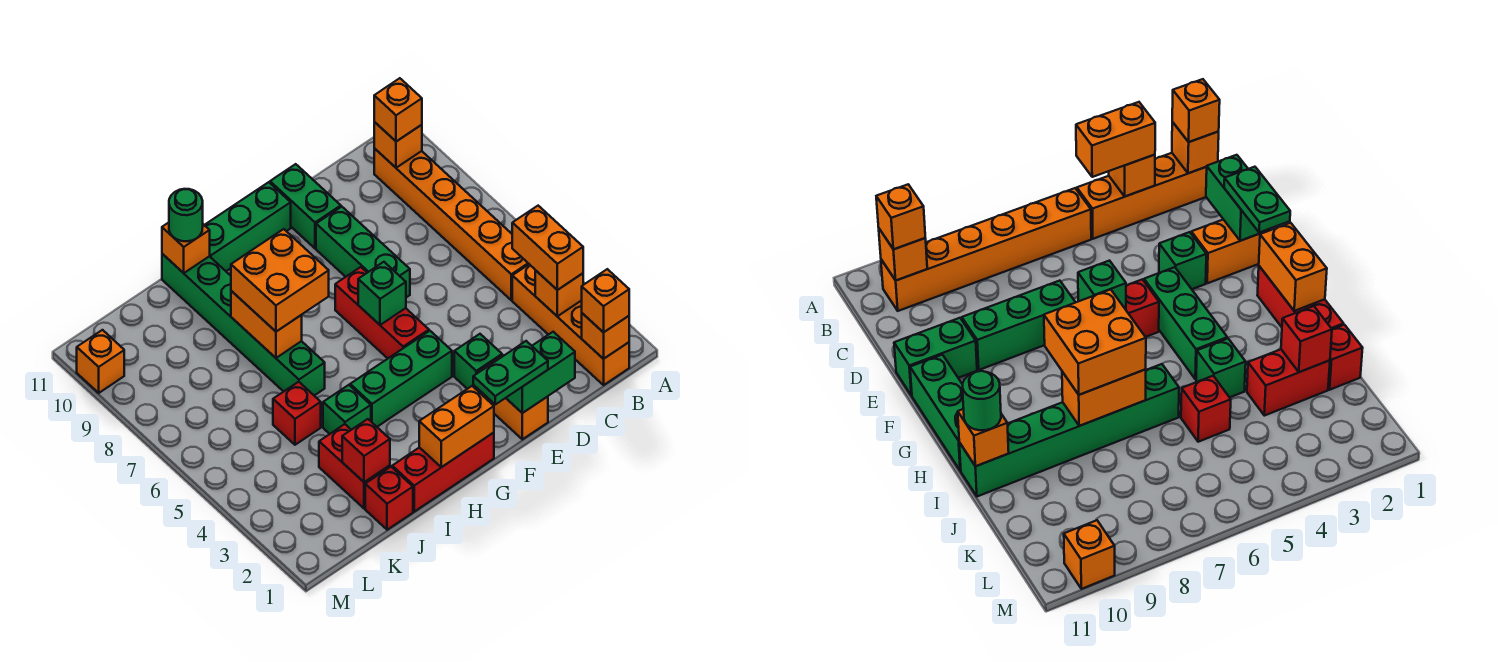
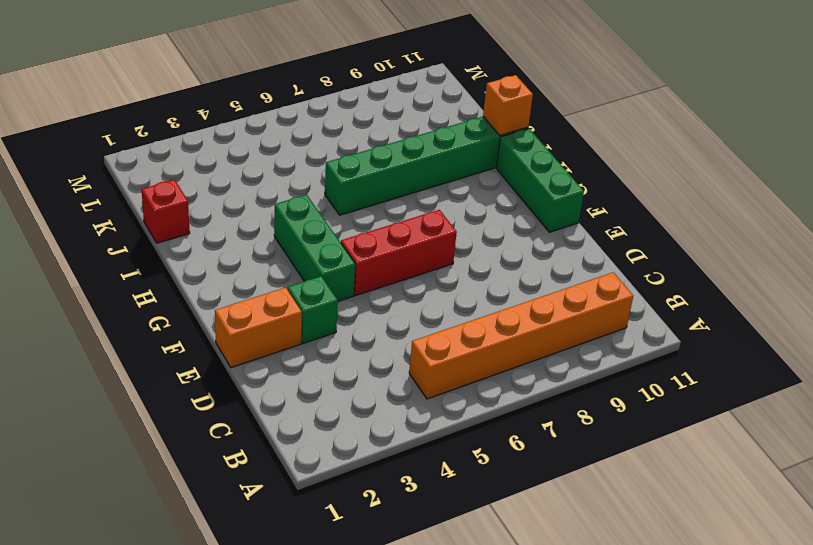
none -> orange 1x4 brick [512,264,629,385]
none -> green 1x3 brick [316,207,410,297]
none -> green 1x2 brick [270,164,341,248]
none -> red 1x3 brick [392,433,494,512]

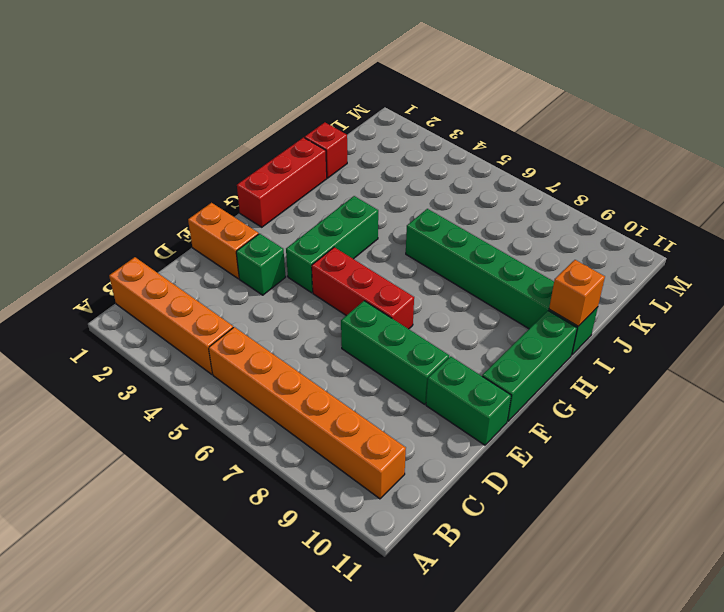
none -> green 1x1 brick [323,385,371,434]
none -> red 1x2 brick [319,424,390,509]
none -> red 1x1 brick [273,382,321,445]
none -> orange 1x1 brick [77,330,124,393]

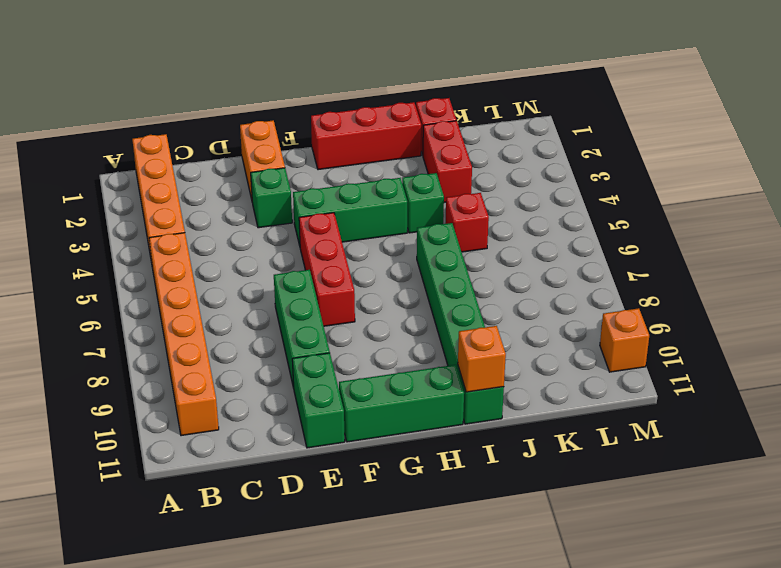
none -> orange 1x1 brick [582,313,629,359]
none -> orange 1x1 brick [535,270,583,316]
none -> orange 1x1 brick [374,122,422,168]
none -> green 1x2 brick [506,332,575,413]

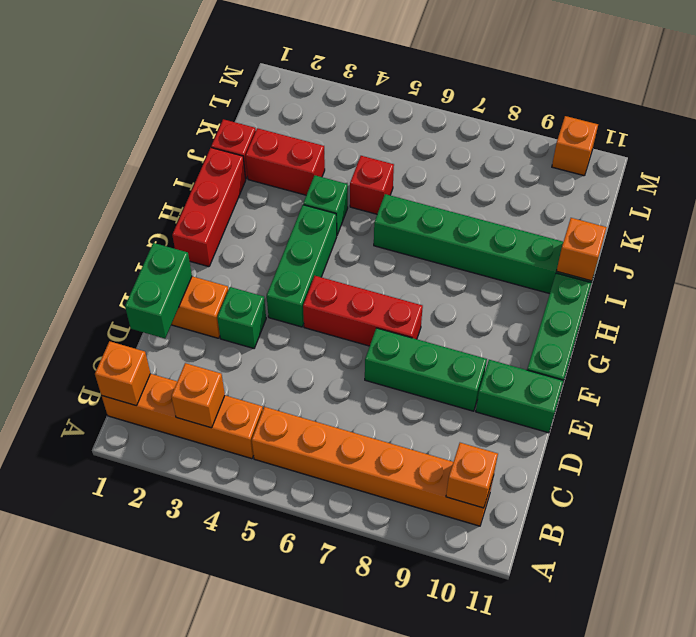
none -> green 1x1 brick [358,262,406,325]
none -> orange 1x2 brick [419,386,494,467]
none -> orange 1x2 brick [231,291,302,358]
none -> red 1x1 brick [342,419,390,482]

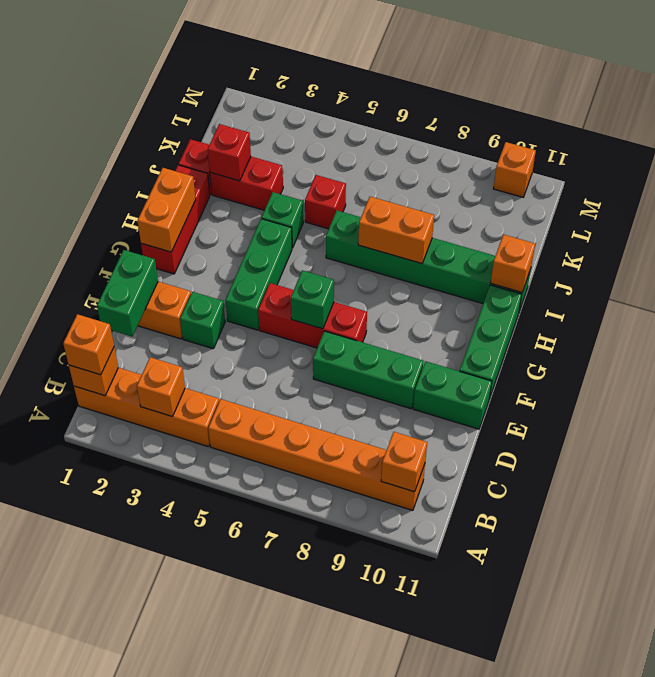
none -> orange 1x2 brick [512,206,583,290]
none -> orange 1x1 brick [374,78,422,142]
none -> green 1x2 plate [473,341,548,404]
none -> orange 2x2 brick [231,229,329,332]

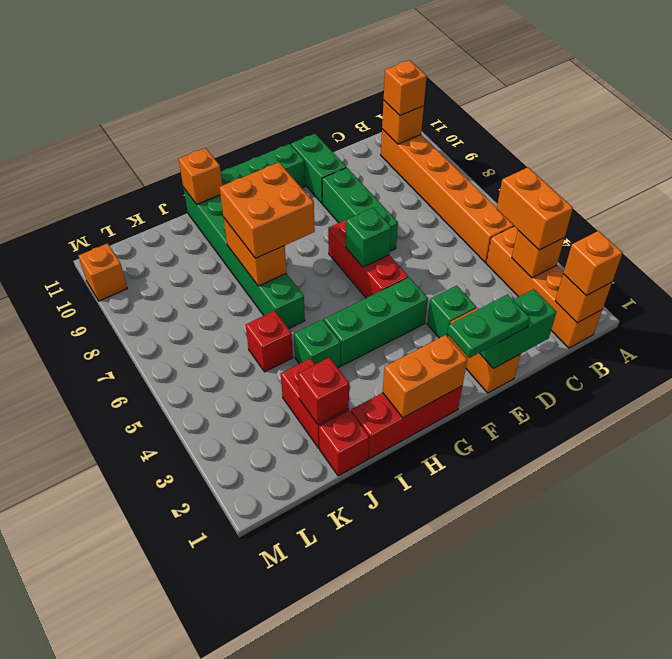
none -> green 1x1 round brick [169,189,203,241]

